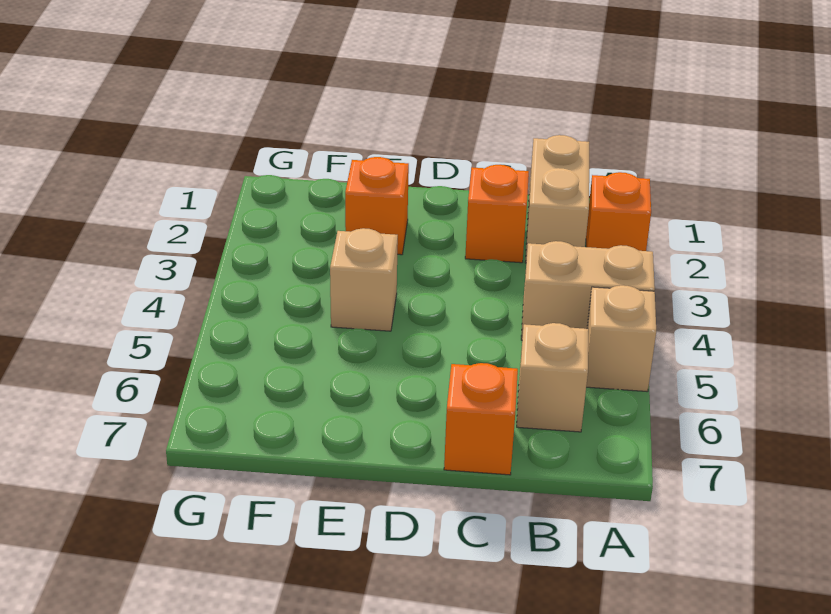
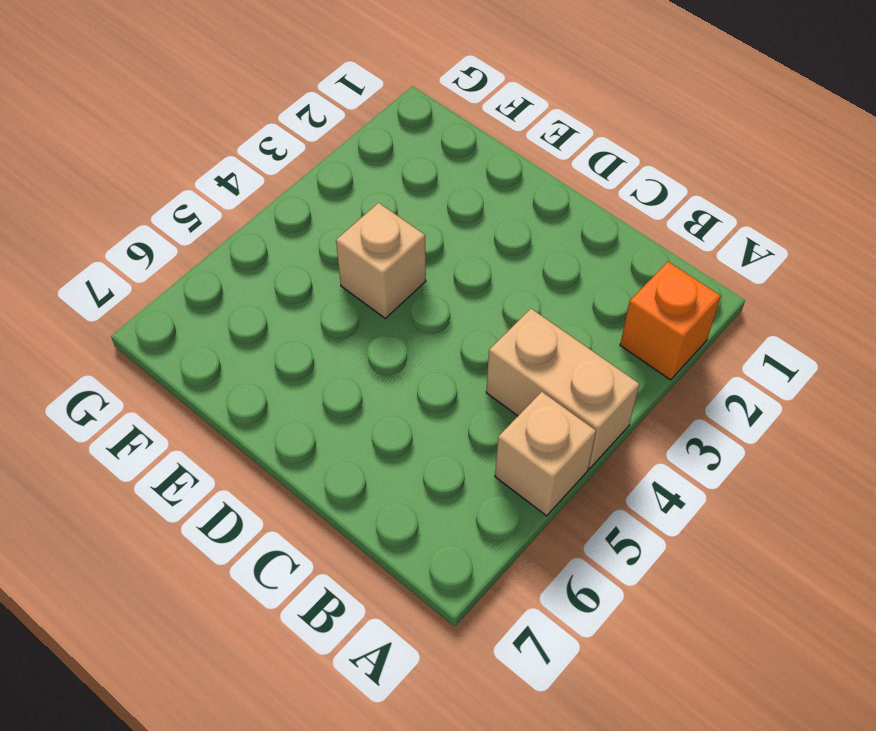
none -> tan 1x2 brick [525,135,589,263]
none -> tan 1x1 brick [517,323,588,432]

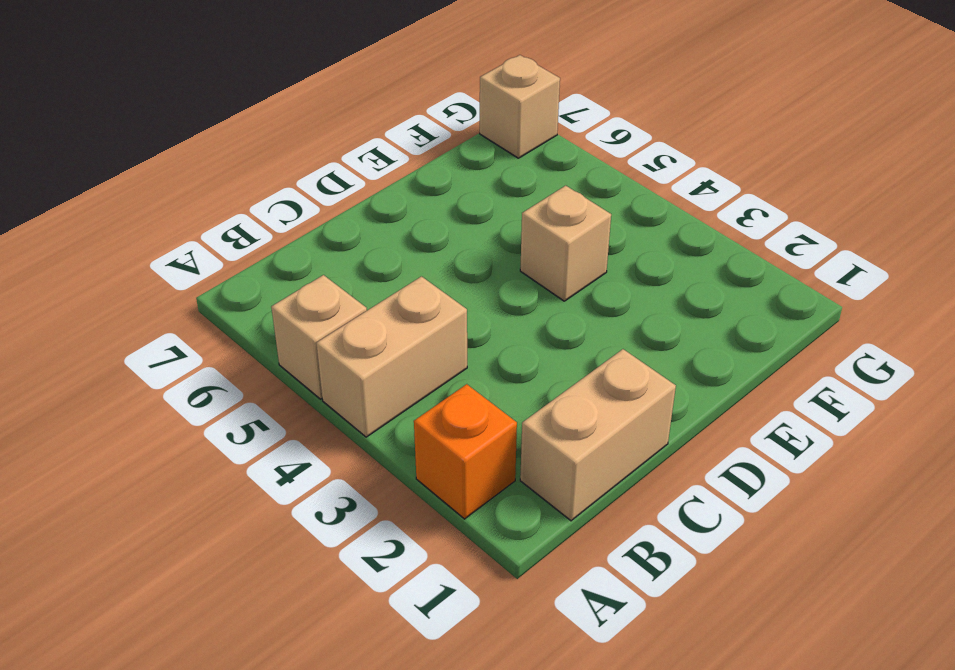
tan 1x2 brick [520,349,676,521] -> tan 1x2 brick turned to [525,135,589,263]
tan 1x1 brick [480,55,560,158] -> tan 1x1 brick moved to [517,323,588,432]
none -> orange 1x1 brick [465,165,529,263]
none -> orange 1x1 brick [444,363,518,475]

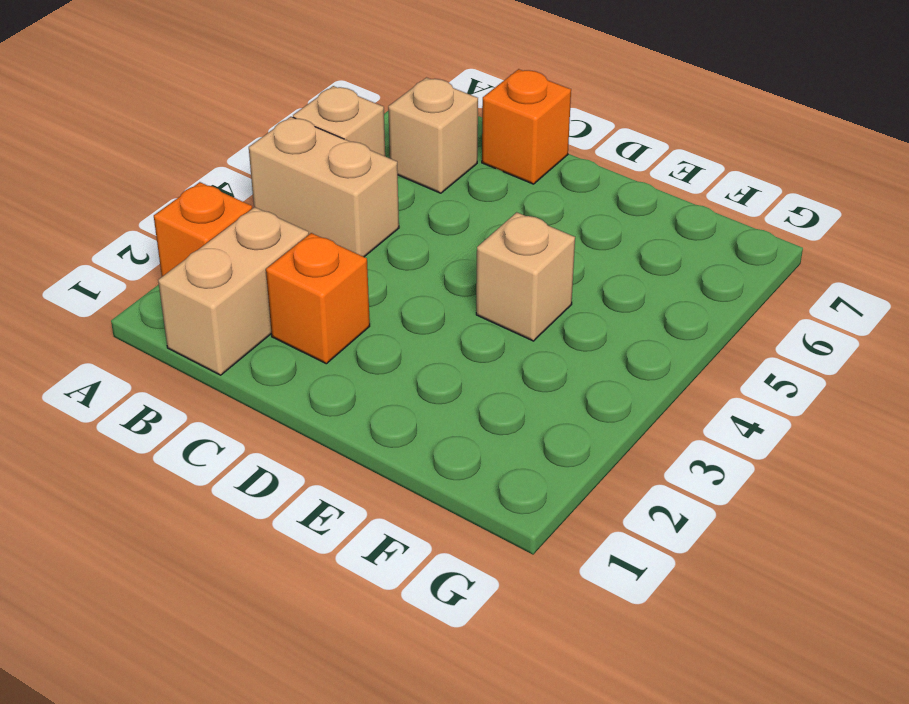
none -> orange 1x1 brick [345,157,409,255]

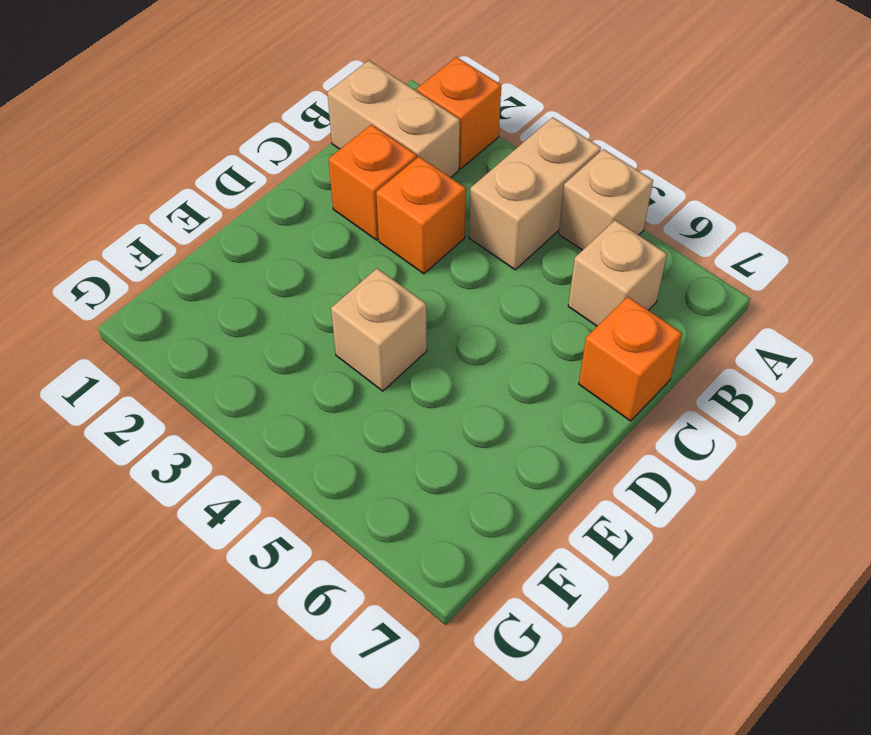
orange 1x1 brick [376,157,466,274] -> orange 1x1 brick moved to [345,157,409,255]

